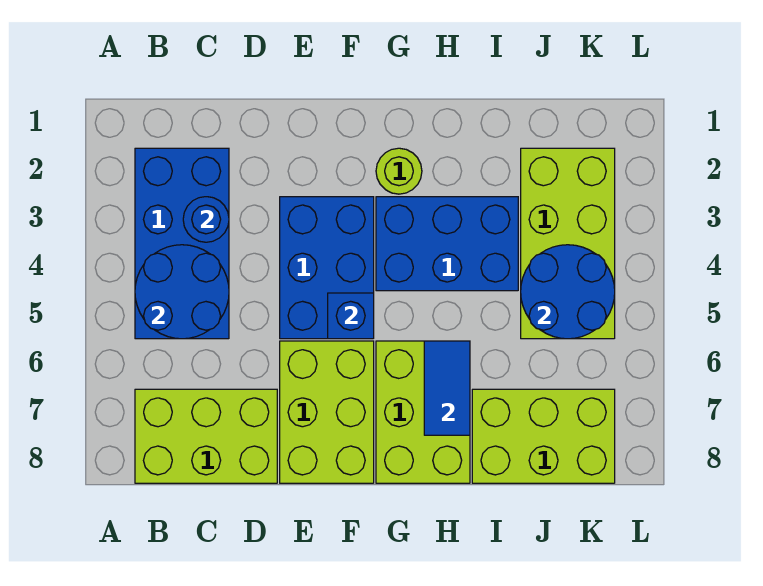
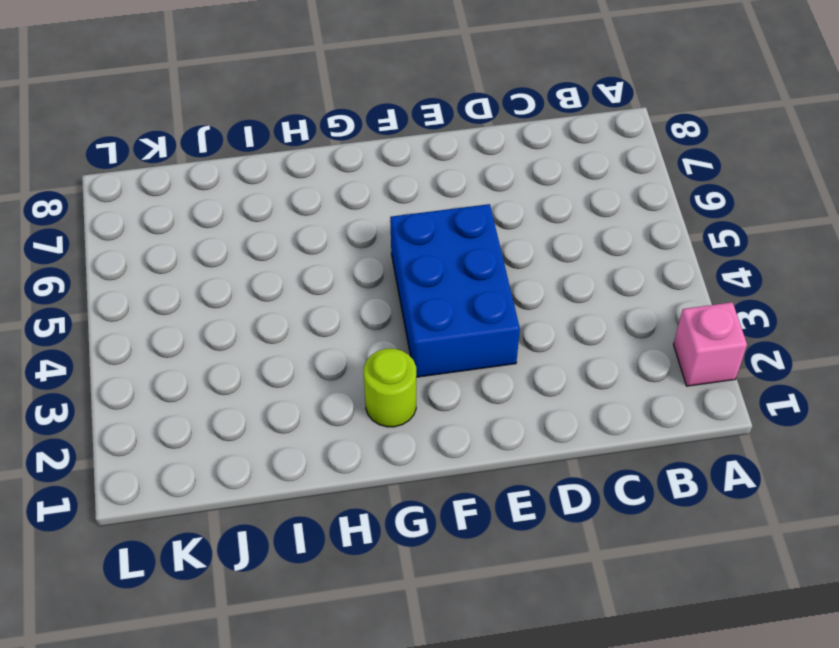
pink 1x1 brick [674,302,747,386] -> none
none -> blue 2x4 brick [135,148,229,339]
none -> lime 2x3 brick [135,389,277,483]
none -> lime 2x3 brick [280,341,374,483]

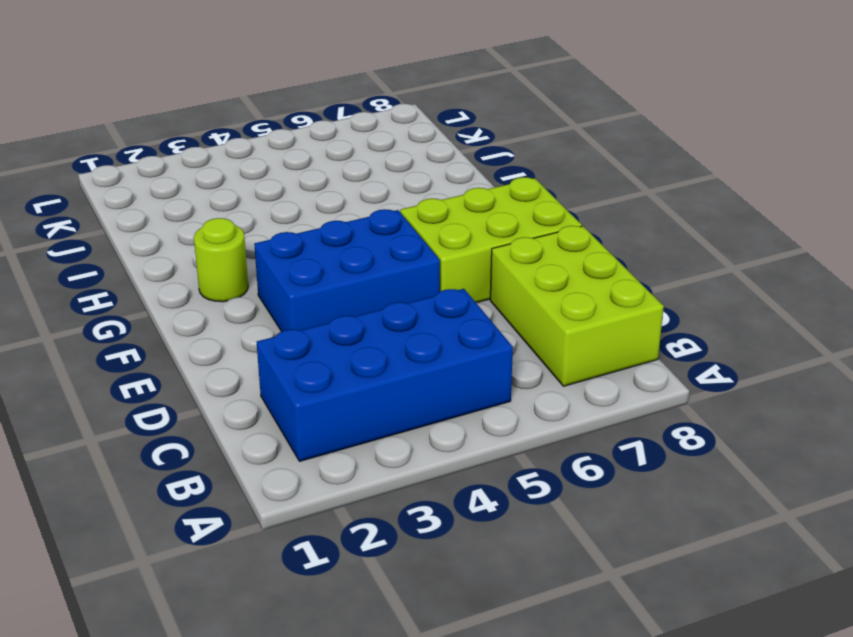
none -> blue 2x3 brick [376,197,518,291]
none -> lime 2x3 brick [376,341,470,483]
none -> lime 2x3 brick [472,389,615,483]

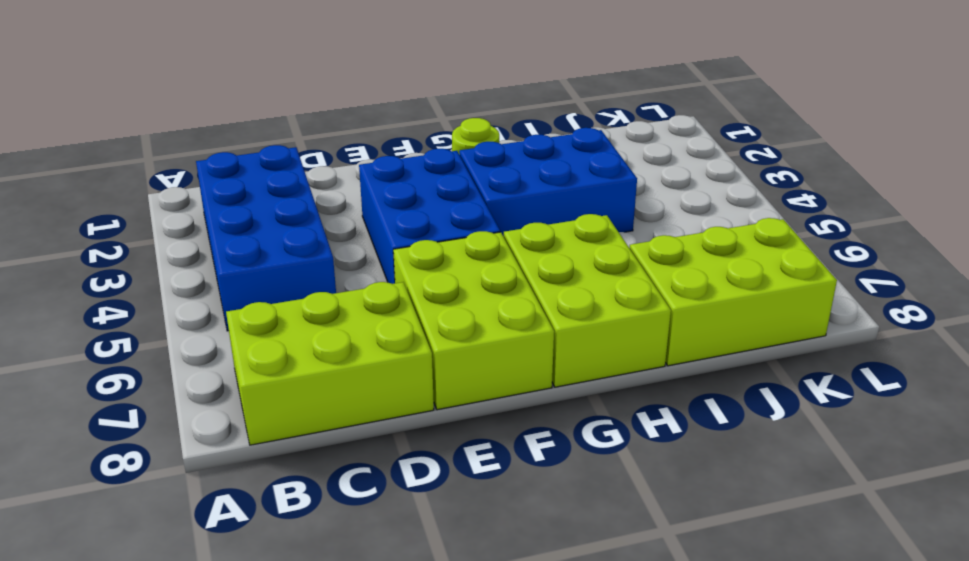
none -> lime 2x4 brick [521,148,615,339]
none -> blue 2x2 round brick [135,245,229,339]
none -> blue 1x1 round brick [183,197,229,242]

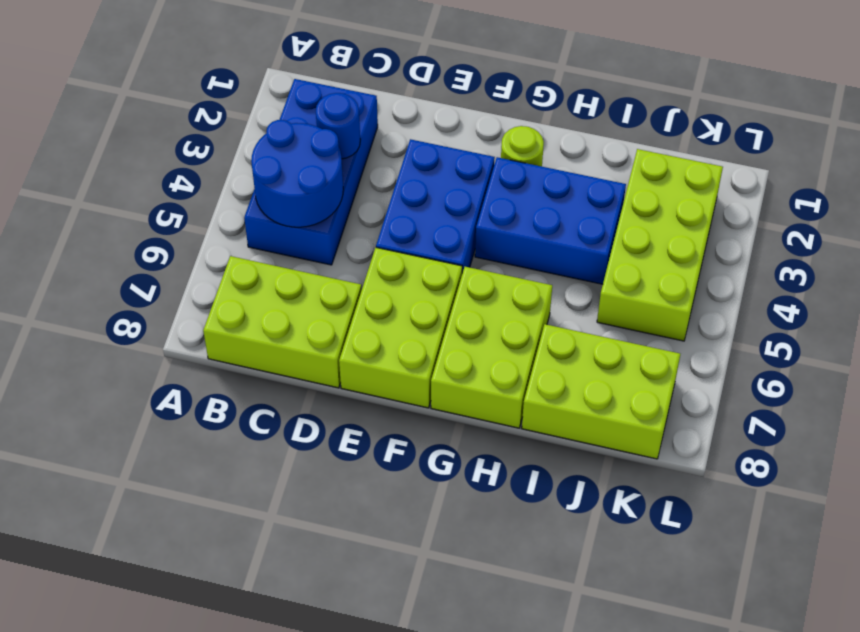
none -> blue 1x1 brick [328,293,374,339]
none -> blue 1x2 tile [424,341,470,435]
none -> blue 2x2 round brick [521,245,615,339]

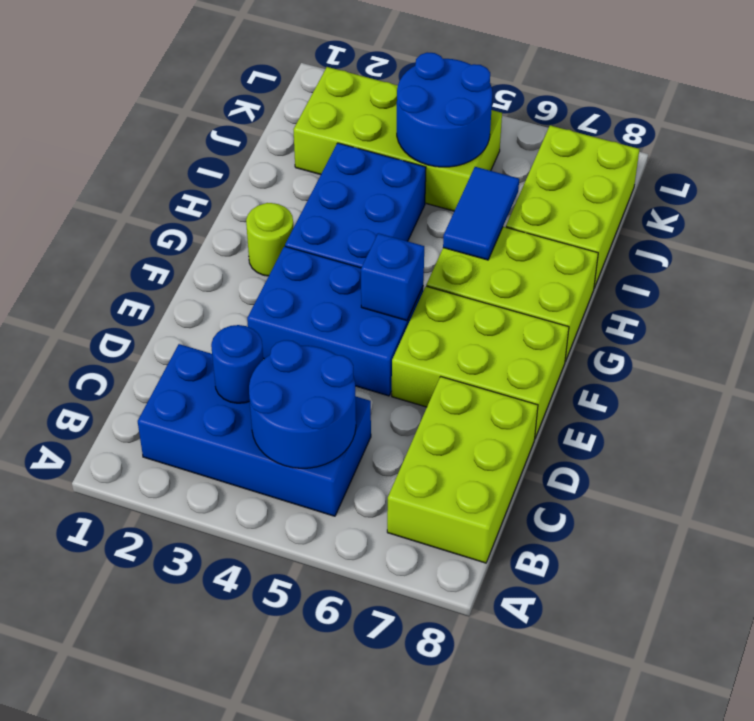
blue 1x2 tile [443,167,519,260] -> blue 1x2 tile turned to [424,341,470,435]

